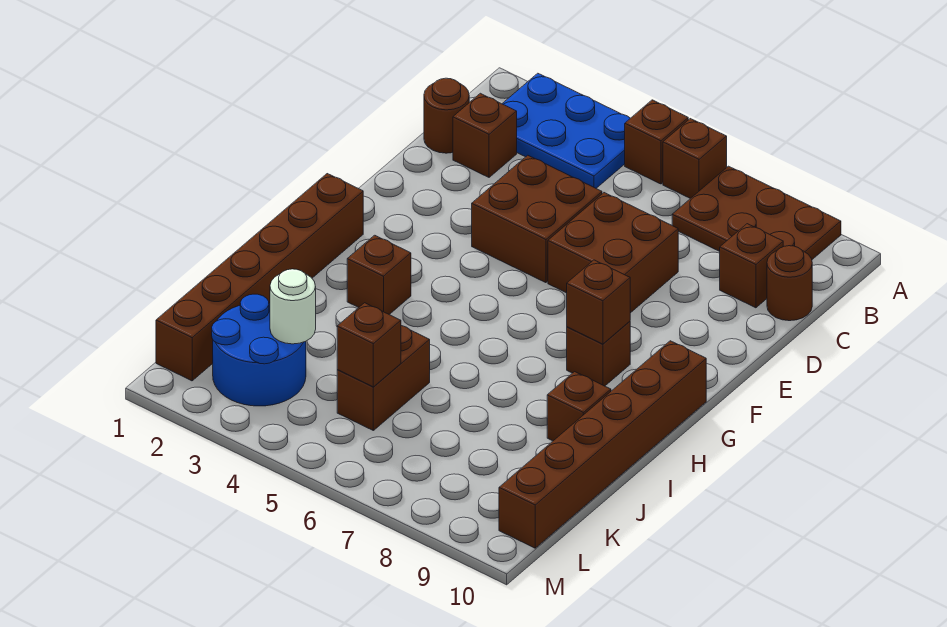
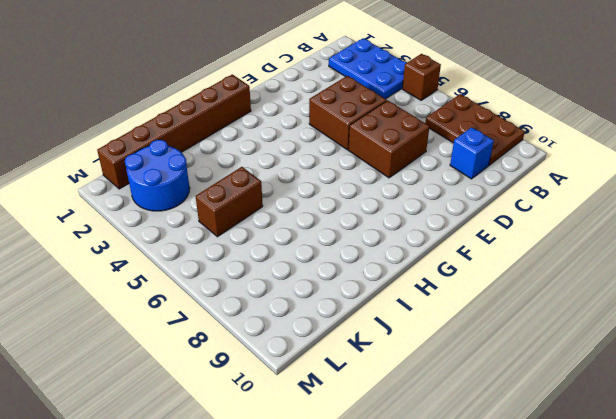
blue 1x1 brick [450,127,494,179] -> brown 1x1 brick [720,224,783,308]
none -> brown 1x1 brick [663,119,727,199]
none -> brown 1x1 round brick [424,78,469,153]
none -> brown 1x1 brick [453,93,517,177]

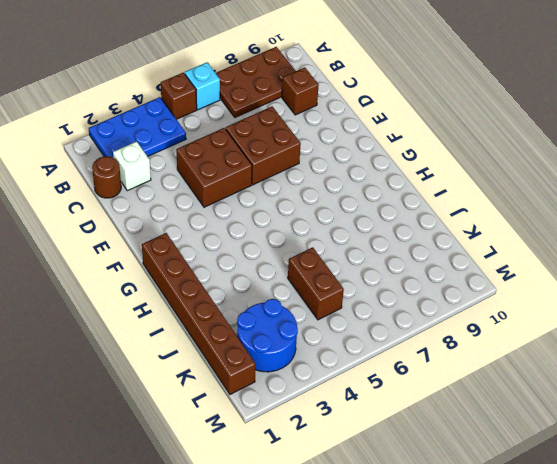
cyan 1x1 brick [185,62,220,110] -> brown 1x1 brick [663,119,727,199]
white 1x1 brick [113,141,151,191] -> brown 1x1 brick [453,93,517,177]
none -> brown 1x1 round brick [767,246,812,321]
none -> brown 1x1 brick [567,321,630,386]
none -> brown 1x6 brick [499,341,706,548]

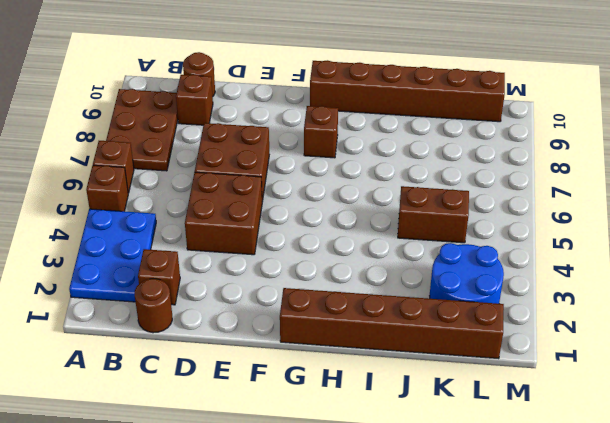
none -> brown 1x1 brick [347,235,411,315]
none -> brown 1x1 brick [547,372,611,441]
none -> brown 1x1 brick [567,260,630,344]

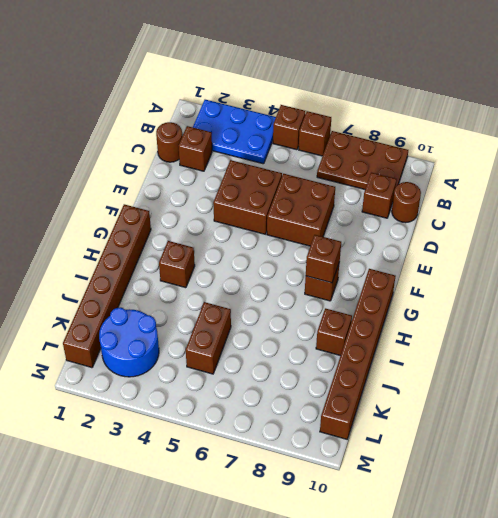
none -> white 1x1 round brick [270,269,316,344]
none -> brown 1x1 brick [337,303,401,387]

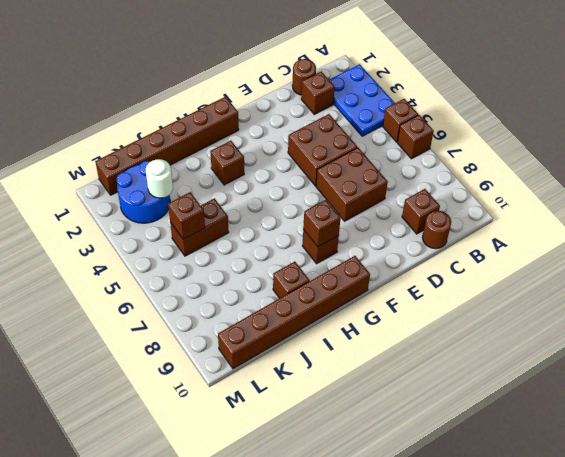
none -> brown 2x3 plate [672,166,841,259]

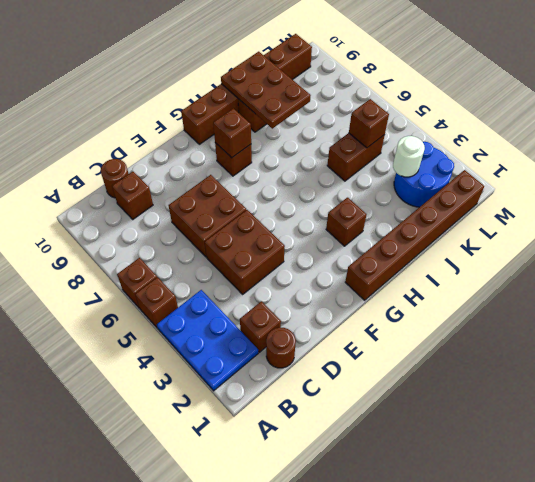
brown 2x3 plate [221,52,311,128] -> brown 2x3 plate moved to [672,166,841,259]

